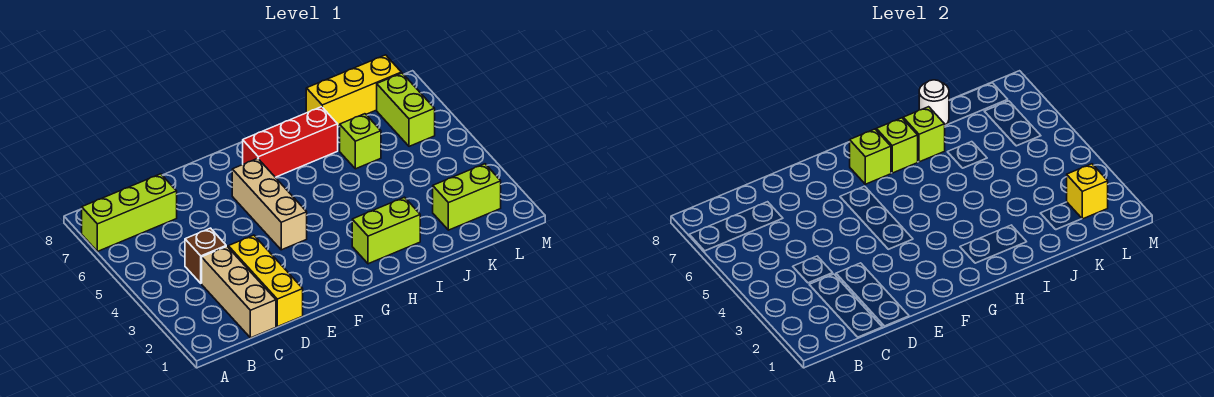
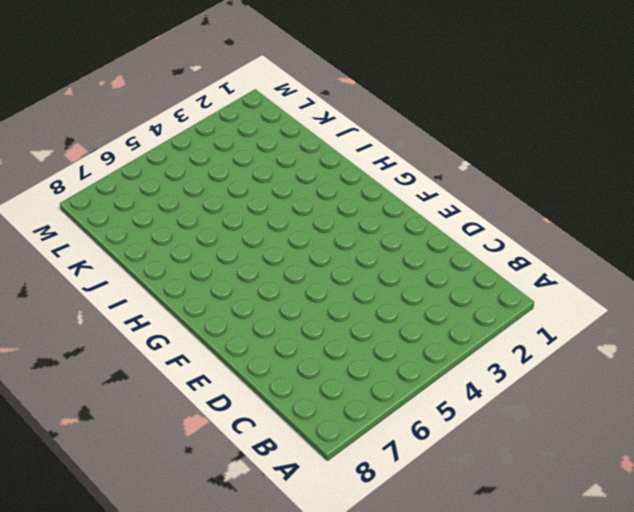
none -> lime 1x3 brick [82,174,177,251]
none -> tan 1x3 brick [202,246,276,338]
none -> brown 1x1 brick [185,228,226,283]

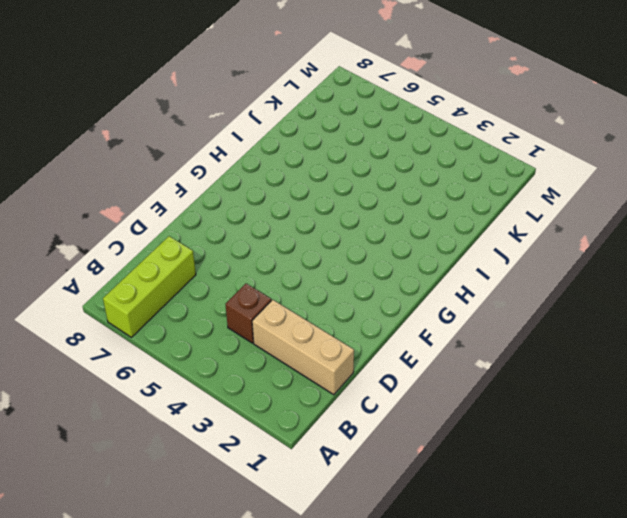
none -> yellow 1x3 brick [228,235,303,327]
none -> tan 1x3 brick [232,158,307,250]
none -> red 1x3 brick [243,107,338,177]

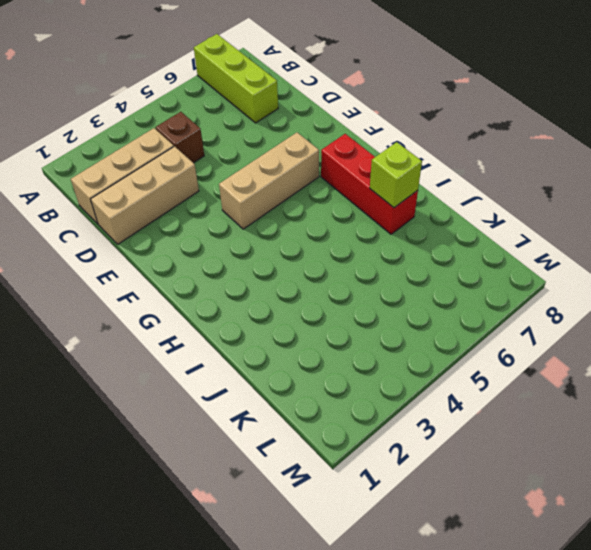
tan 1x3 brick [91,146,199,244] -> yellow 1x3 brick [228,235,303,327]
none -> lime 1x2 brick [352,197,420,264]
none -> lime 1x1 brick [340,114,381,169]
none -> yellow 1x3 brick [306,55,401,126]

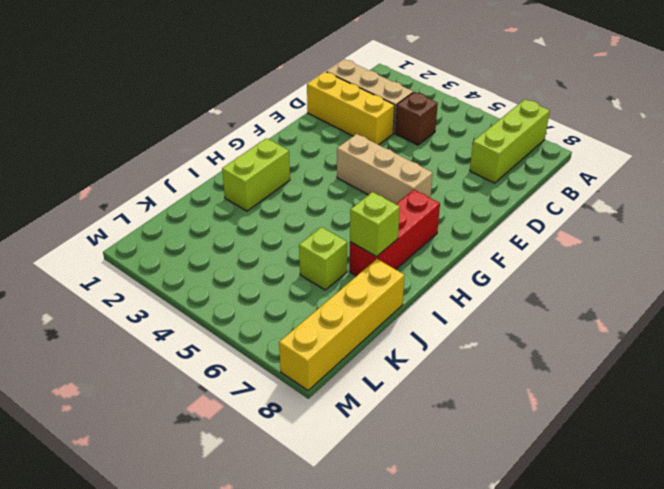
yellow 1x4 brick [279,259,405,391] -> yellow 1x3 brick [306,55,401,126]
none -> lime 1x2 brick [433,164,501,230]
none -> lime 1x2 brick [377,73,435,146]
none -> lime 1x1 brick [850,129,891,184]

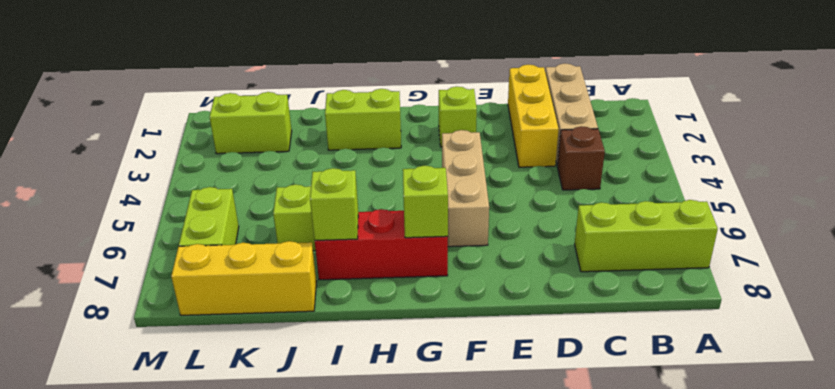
lime 1x1 brick [439,87,477,147] -> lime 1x1 brick moved to [876,118,918,173]
none -> white 1x1 round brick [919,80,949,125]
none -> yellow 1x1 brick [1067,164,1108,219]

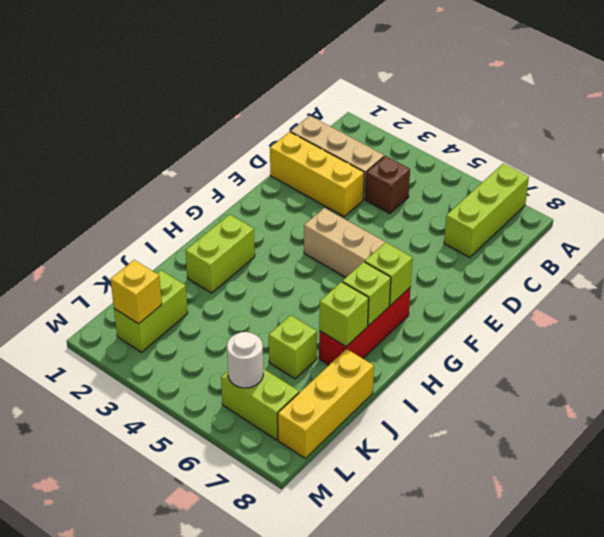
white 1x1 round brick [227,332,263,388] -> white 1x1 round brick moved to [919,80,949,125]

